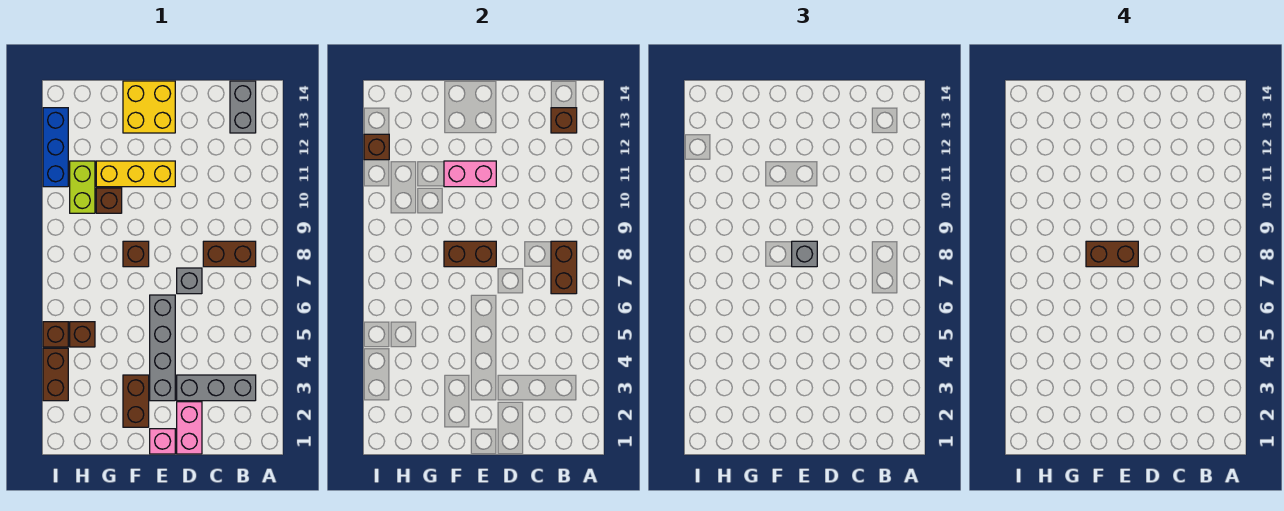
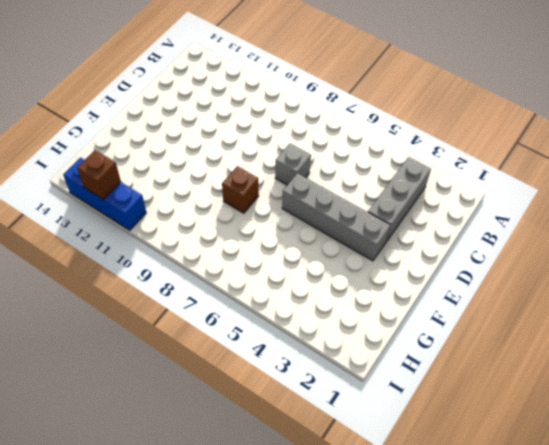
none -> brown 1x2 brick [203,241,256,267]
none -> grey 1x2 brick [230,81,256,133]
none -> pink 1x2 brick [177,402,202,454]

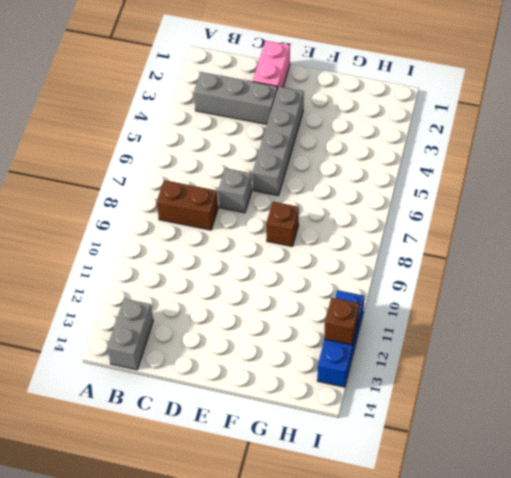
none -> pink 1x1 brick [150,429,175,454]
none -> yellow 1x3 brick [96,161,175,187]
none -> yellow 2x2 brick [123,81,175,133]

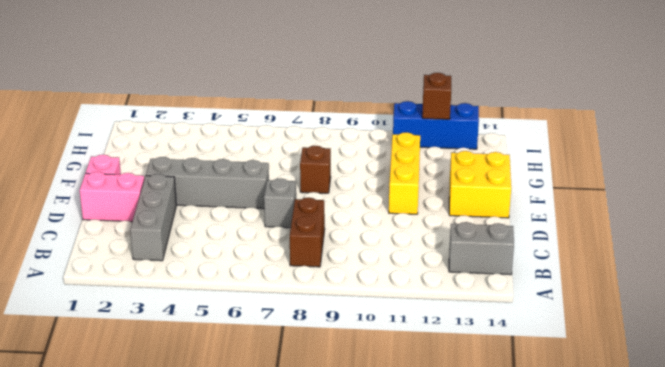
none -> brown 1x2 brick [123,375,149,427]
none -> brown 1x1 brick [96,188,122,213]
none -> brown 1x1 brick [70,322,95,347]

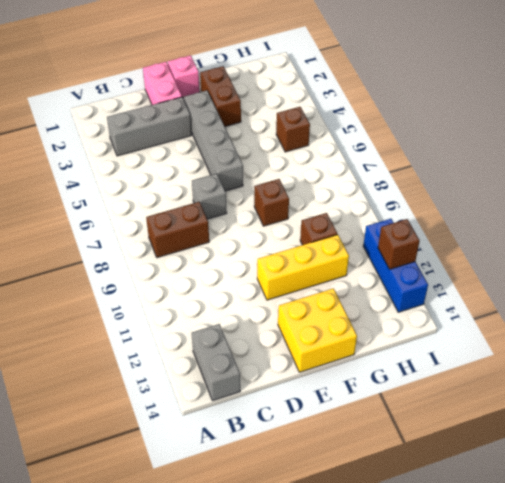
none -> lime 1x2 brick [70,161,95,213]
none -> brown 1x2 brick [43,348,68,401]
none -> brown 1x1 brick [43,322,68,347]

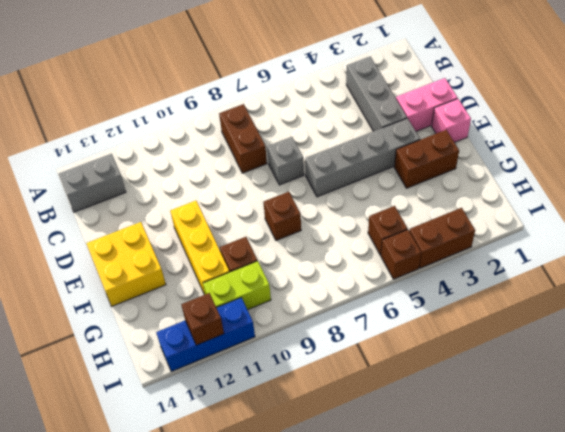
none -> brown 1x2 brick [551,241,577,294]
none -> brown 1x1 brick [551,108,577,133]
none -> brown 1x2 brick [444,241,496,267]

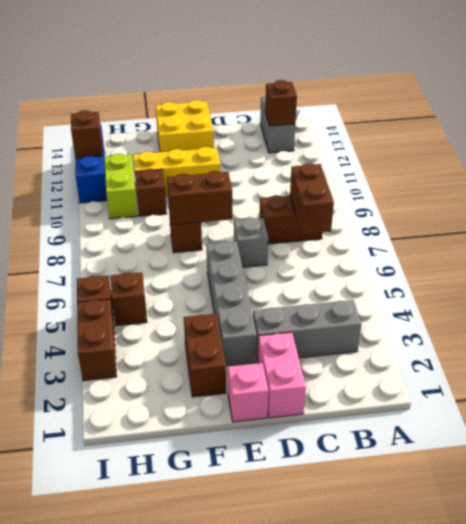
none -> pink 1x2 brick [444,161,496,187]
none -> grey 1x1 brick [792,241,817,267]
none -> brown 1x2 brick [1086,241,1138,267]

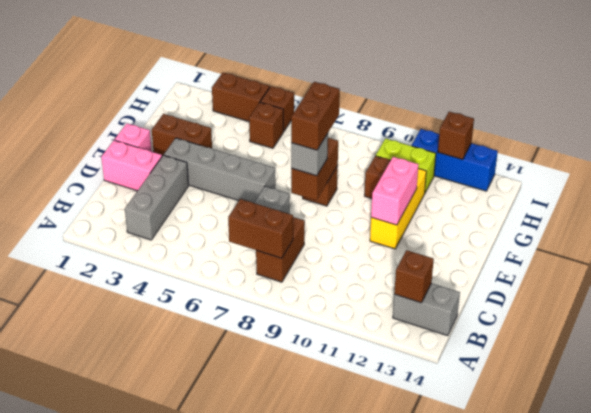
none -> yellow 2x2 brick [123,81,175,133]

